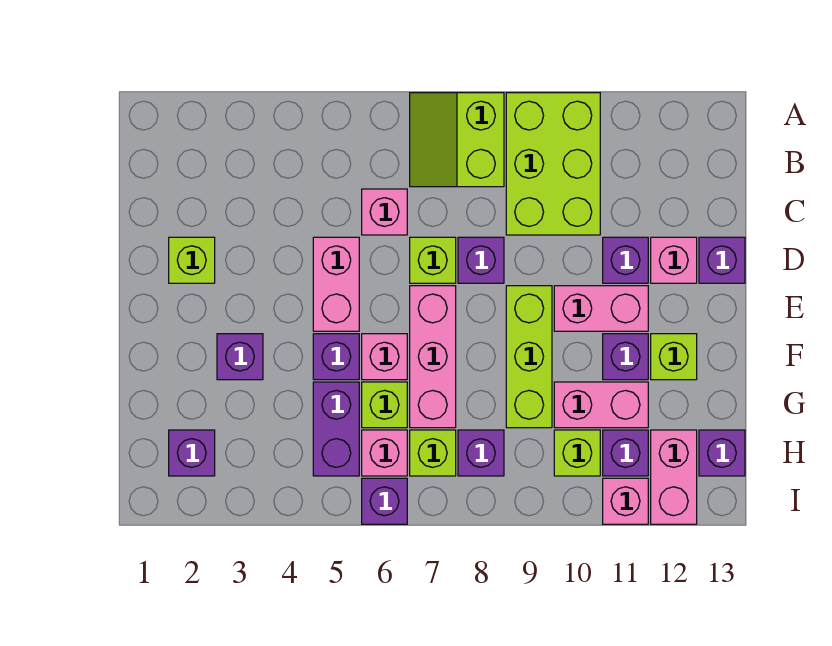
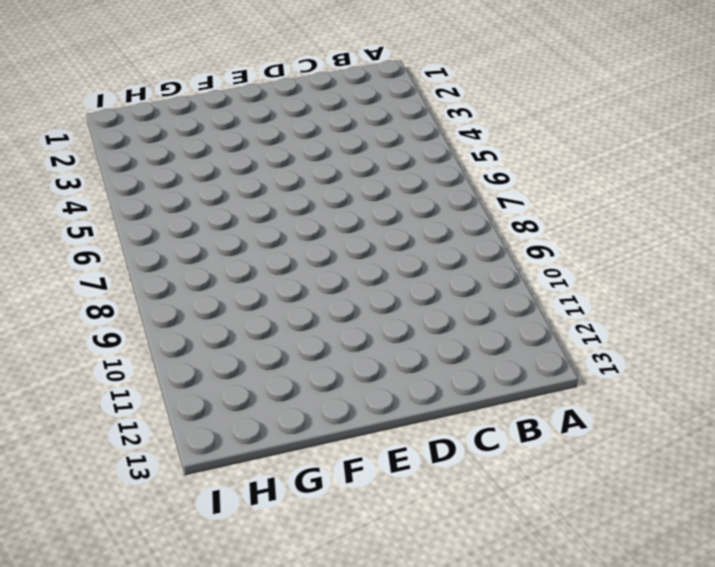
none -> lime 2x2 slope [410,93,504,187]
none -> lime 2x3 brick [506,93,600,235]
none -> pink 1x1 brick [362,189,407,235]
none -> lime 1x1 brick [169,237,215,283]

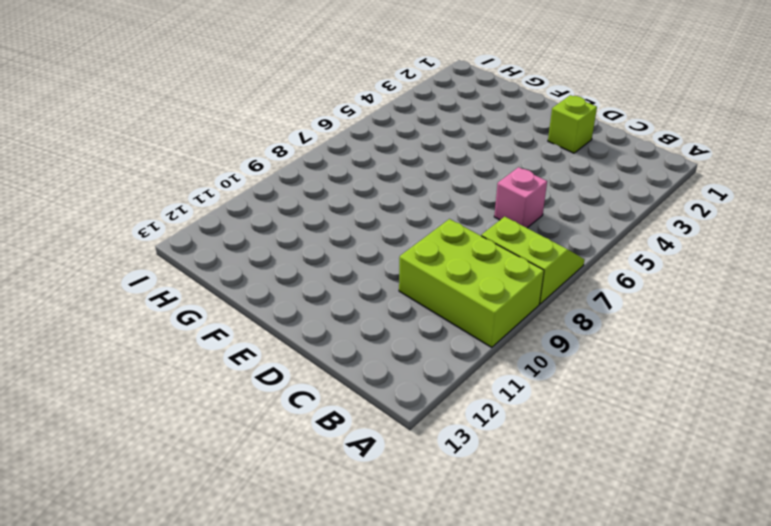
none -> pink 1x2 brick [313,237,359,331]
none -> lime 1x1 brick [410,237,456,283]
none -> purple 1x1 brick [458,237,504,283]
none -> purple 1x1 brick [603,237,648,283]

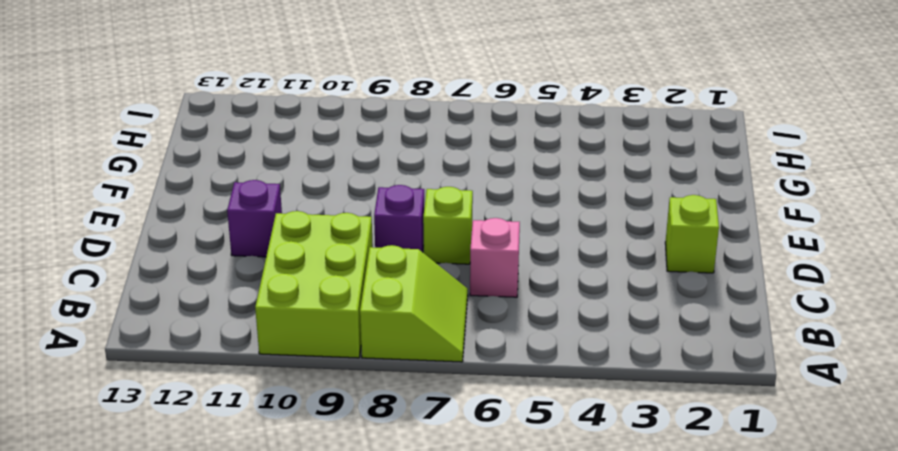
none -> pink 1x2 brick [313,237,359,331]
none -> pink 1x1 brick [651,237,697,283]
none -> purple 1x1 brick [699,237,745,283]
none -> pink 1x3 brick [410,286,456,428]

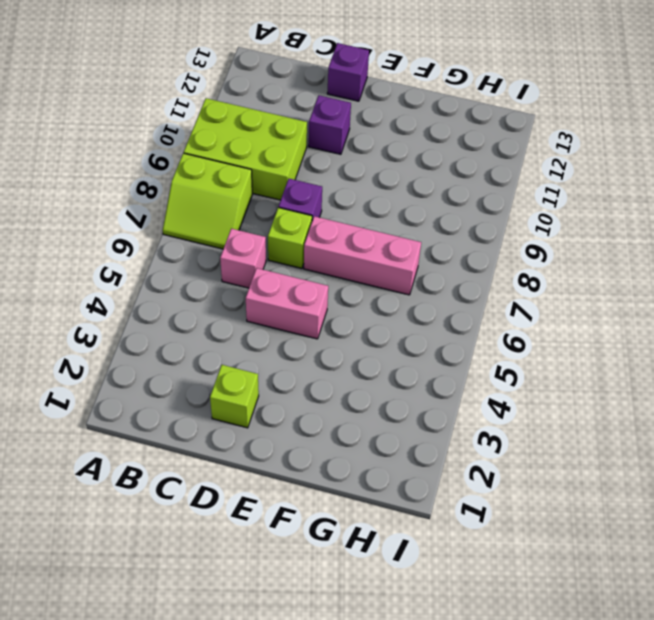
none -> pink 1x1 brick [651,237,697,283]
none -> lime 1x3 brick [506,286,552,428]
none -> pink 1x2 brick [554,286,648,331]
none -> purple 1x1 brick [217,334,263,380]

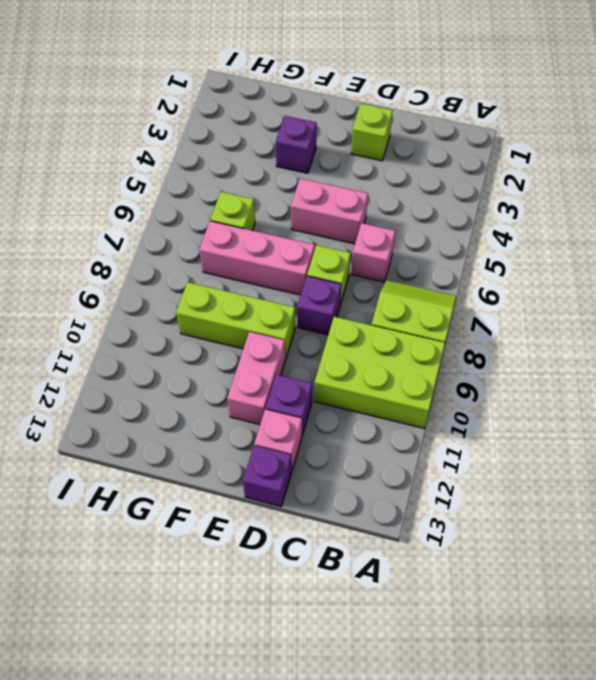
none -> purple 1x1 brick [313,334,359,380]
none -> pink 1x1 brick [362,334,407,380]
none -> purple 1x1 brick [603,334,648,380]
none -> lime 1x1 brick [651,334,697,380]

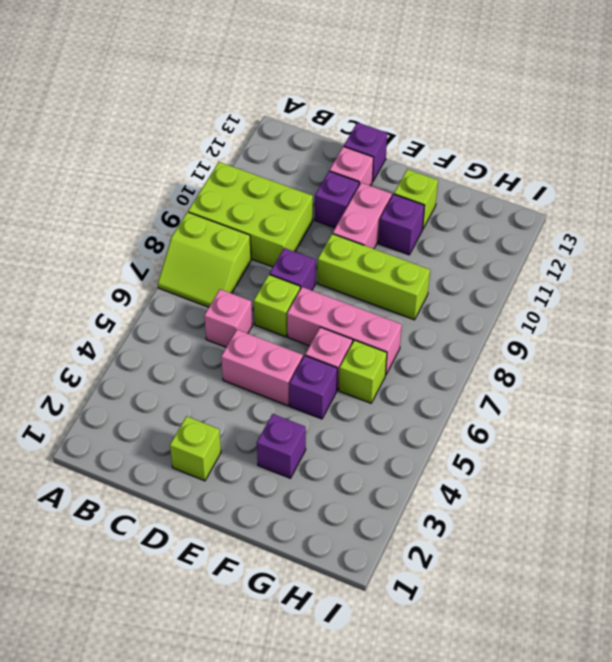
none -> purple 1x2 brick [313,382,359,476]
none -> pink 1x2 brick [554,382,648,428]
none -> purple 1x1 brick [169,430,215,476]
none -> pink 1x1 brick [362,430,407,476]

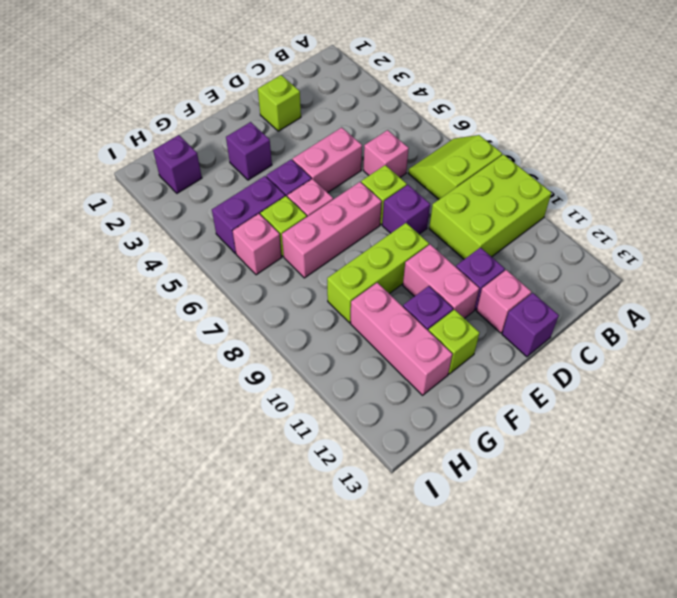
pink 1x3 brick [350,283,452,395] -> pink 1x2 brick [554,382,648,428]
none -> lime 1x1 brick [410,430,456,476]
none -> purple 1x1 brick [458,430,504,476]
none -> lime 1x1 brick [554,430,600,476]
none -> purple 1x1 brick [603,430,648,476]

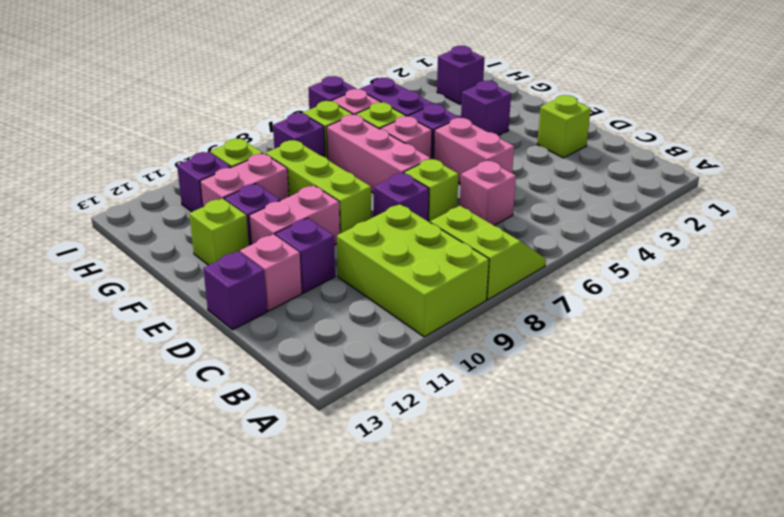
none -> pink 1x2 brick [651,430,697,524]
none -> purple 1x1 brick [699,430,745,476]
none -> pink 1x1 brick [603,478,648,524]

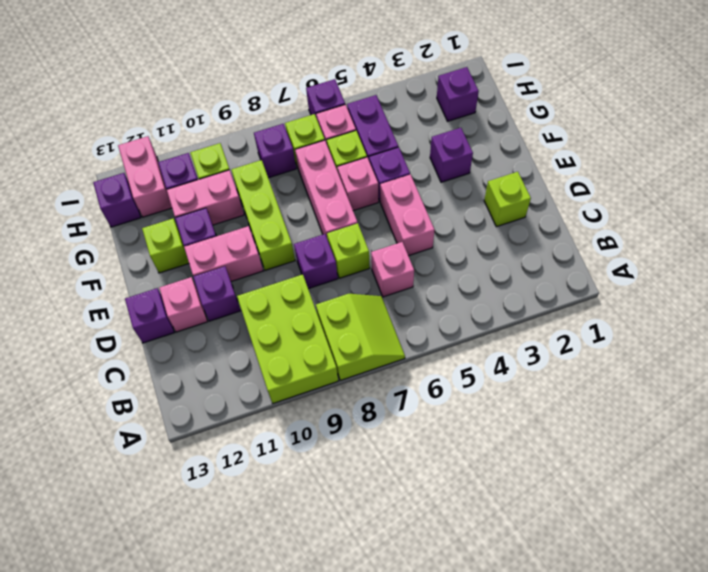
none -> pink 1x1 brick [603,478,648,524]

